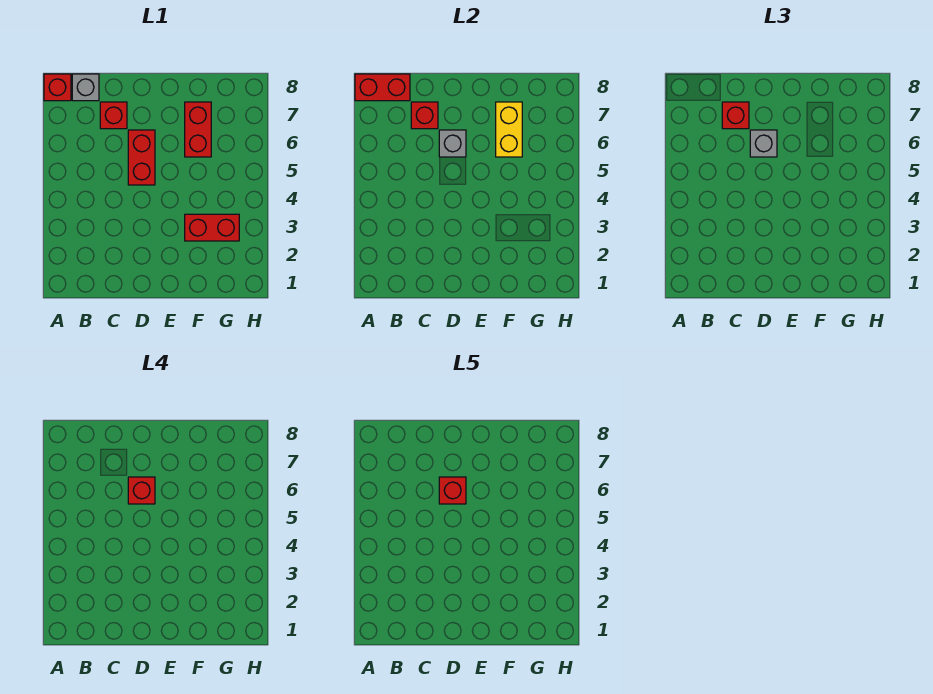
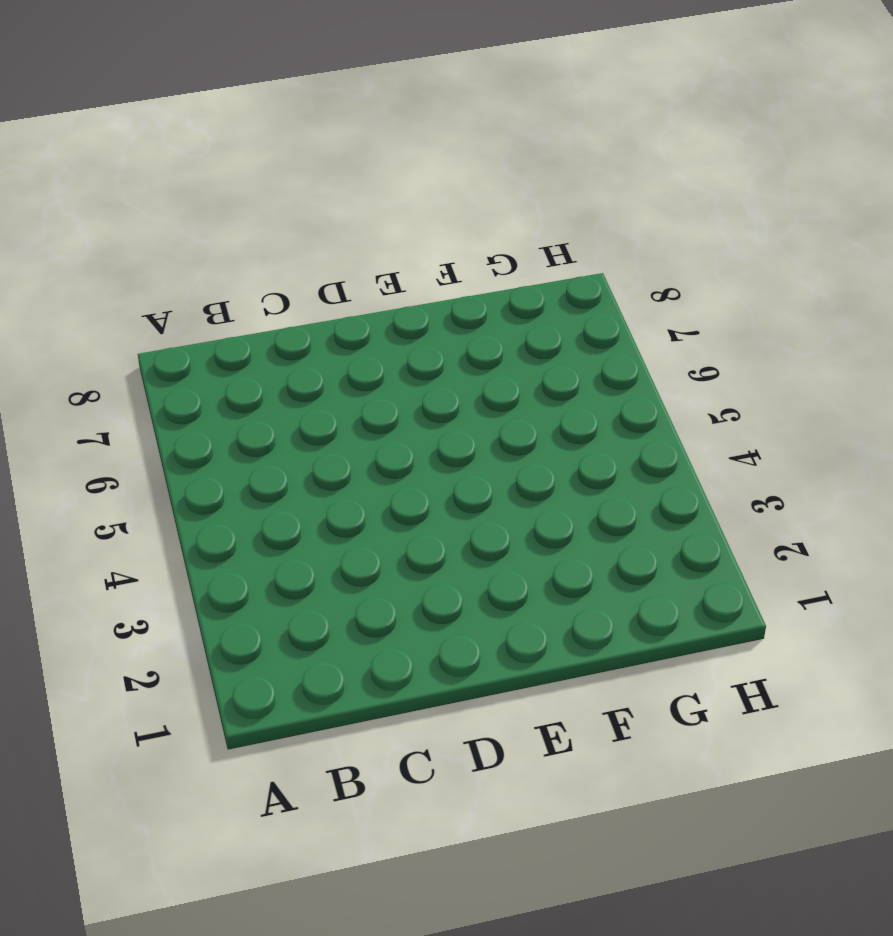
none -> red 1x1 brick [44,74,71,101]
none -> grey 1x1 brick [72,74,99,101]
none -> red 1x1 brick [100,102,127,129]

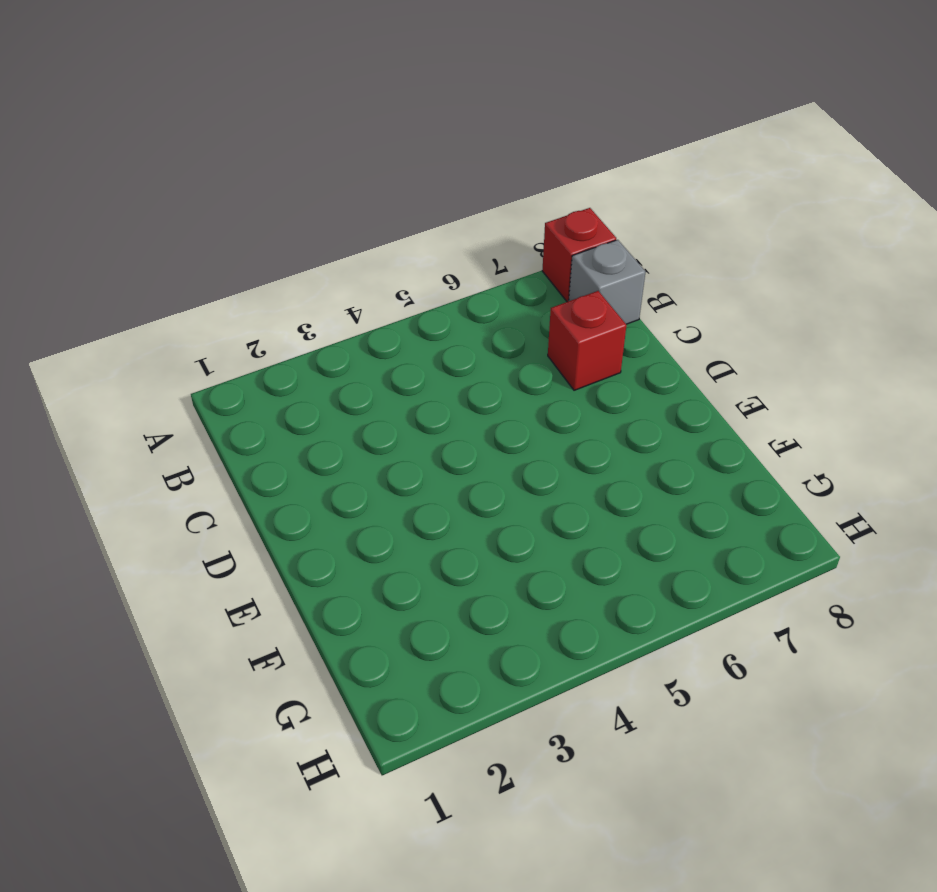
none -> red 1x2 brick [128,130,155,185]
none -> red 1x2 brick [185,214,239,241]
none -> red 1x2 brick [185,102,211,157]

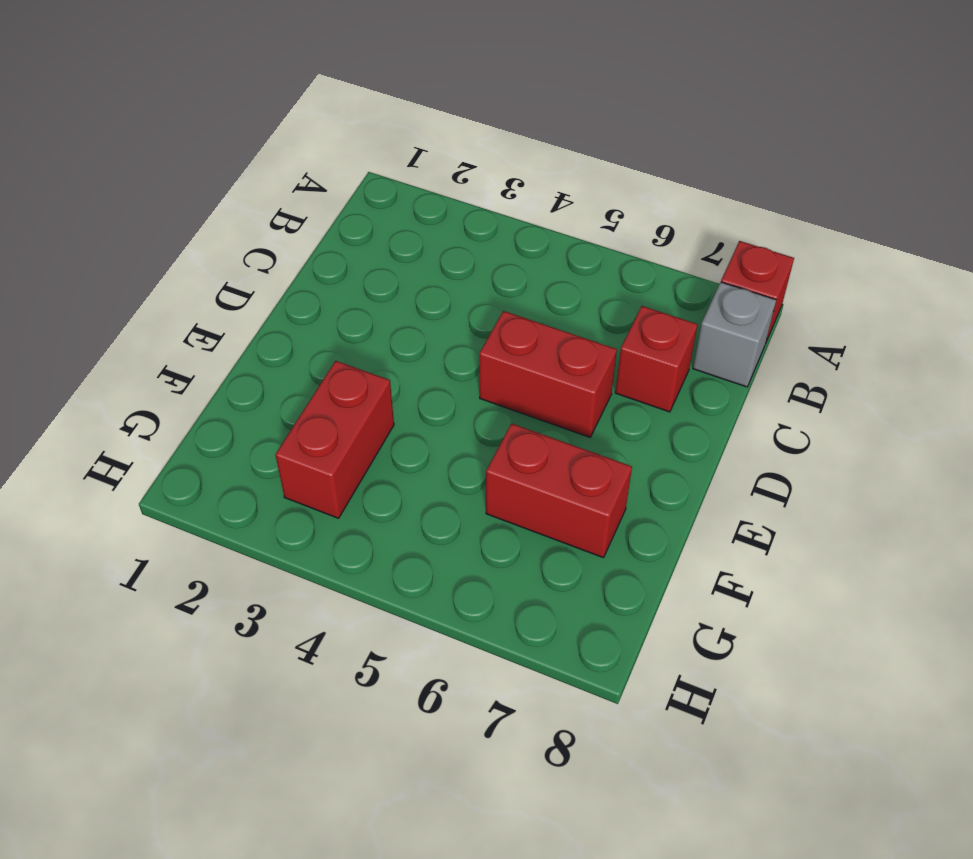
none -> red 1x2 brick [355,74,410,101]
none -> red 1x1 brick [411,102,438,129]
none -> grey 1x1 brick [439,130,466,157]

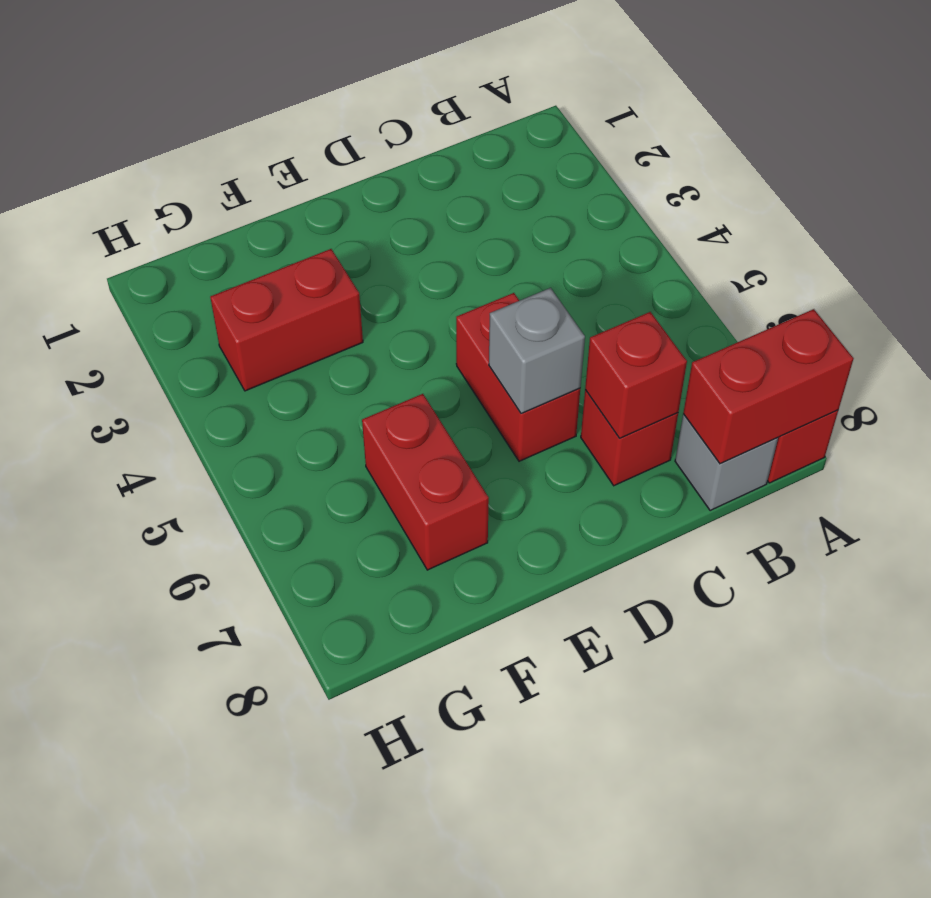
none -> yellow 1x2 brick [496,102,522,157]
none -> red 1x1 brick [722,102,749,129]
none -> grey 1x1 brick [750,130,777,157]

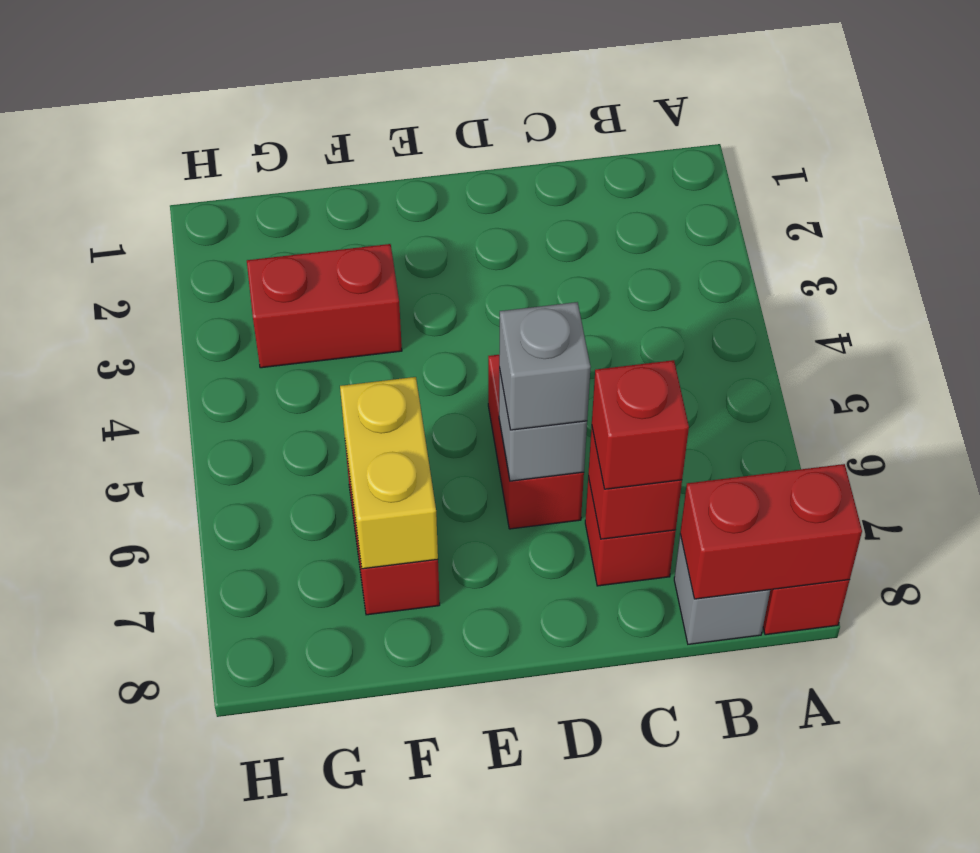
none -> red 1x1 brick [128,477,155,504]
none -> red 1x1 brick [439,477,466,504]

